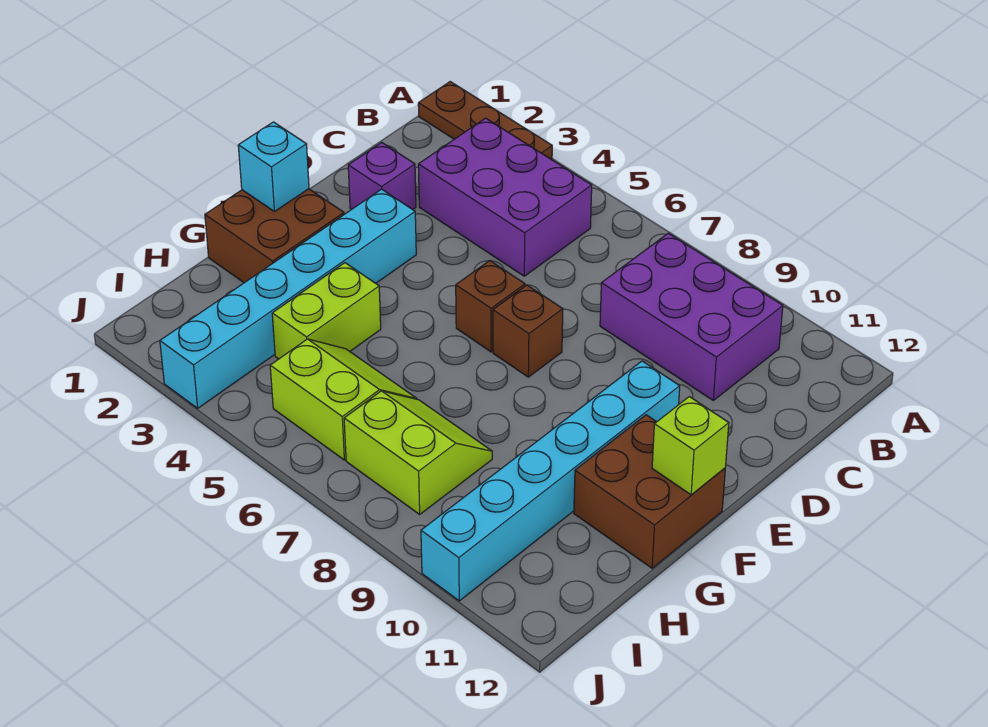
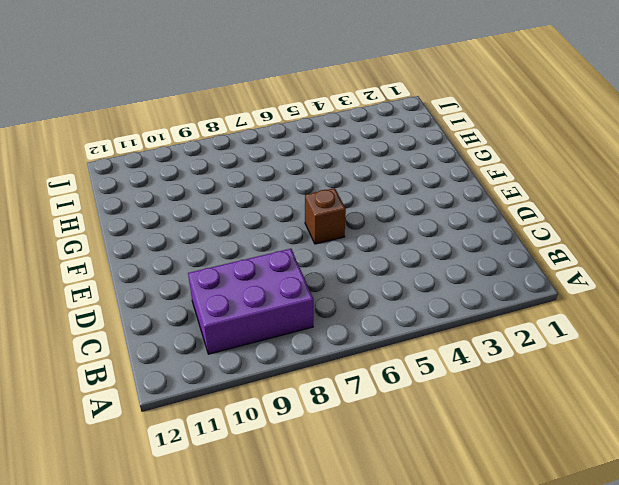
none -> brown 1x3 plate [418,82,552,160]
none -> purple 2x3 brick [418,118,592,276]
none -> purple 1x1 brick [348,143,416,210]

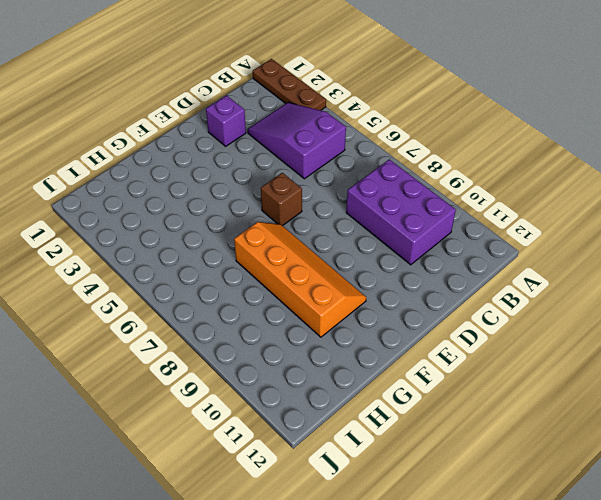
purple 2x3 slope [248,103,346,179] -> purple 2x3 brick [418,118,592,276]
orange 2x4 slope [234,222,366,337] -> cyan 1x6 brick [421,361,680,601]
none -> cyan 1x6 brick [160,189,416,408]
none -> brown 1x1 brick [493,285,563,377]
none -> brown 2x2 brick [205,189,344,283]

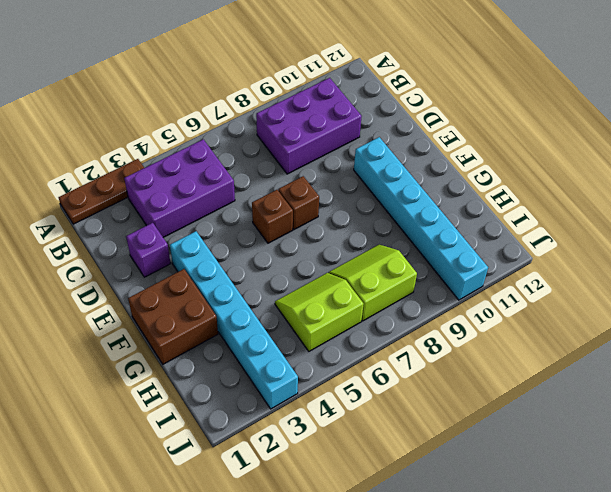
none -> brown 2x2 brick [574,415,725,568]
none -> lime 1x2 brick [272,263,381,359]
none -> cyan 1x1 brick [238,122,309,212]

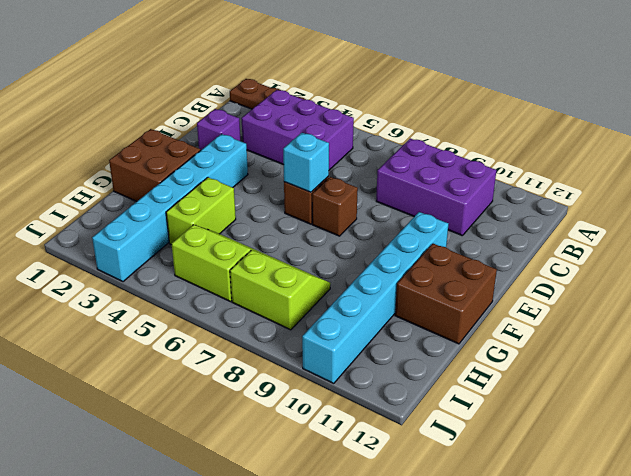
cyan 1x1 brick [283,133,329,192] -> cyan 1x1 brick moved to [238,122,309,212]
none -> lime 1x1 brick [652,397,729,495]

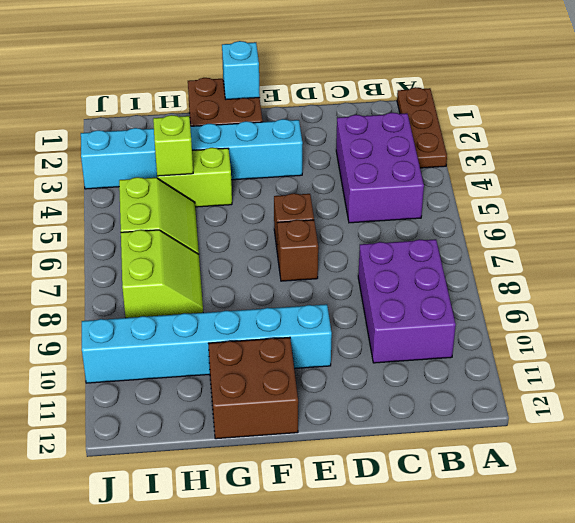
lime 1x1 brick [153,115,193,176] -> lime 1x1 brick moved to [652,397,729,495]
none -> purple 1x1 brick [348,143,416,210]

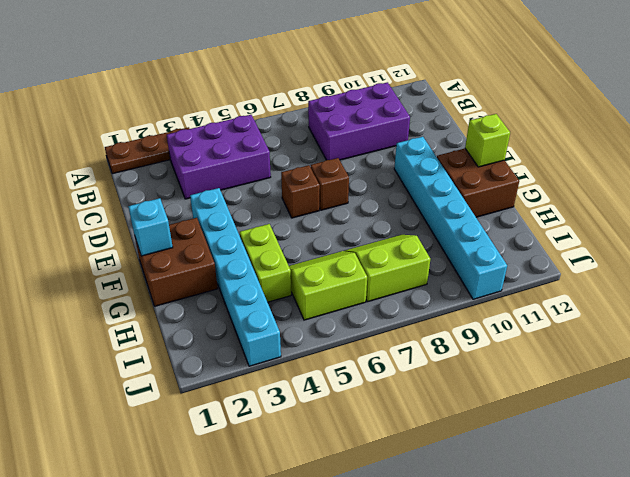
none -> purple 1x1 brick [348,143,416,210]

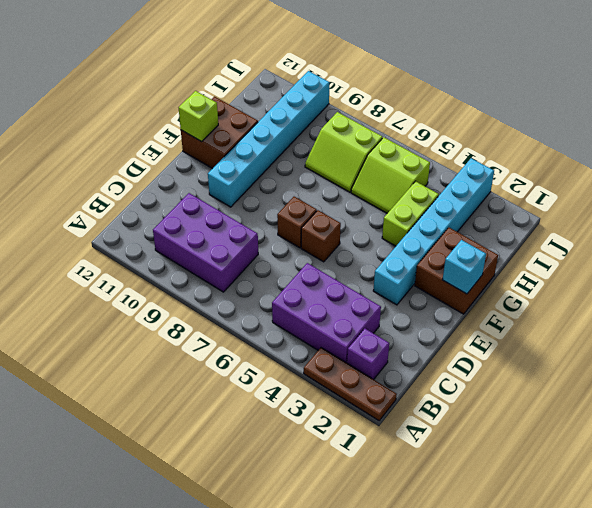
purple 1x1 brick [347,329,389,380] -> purple 1x1 brick moved to [348,143,416,210]

